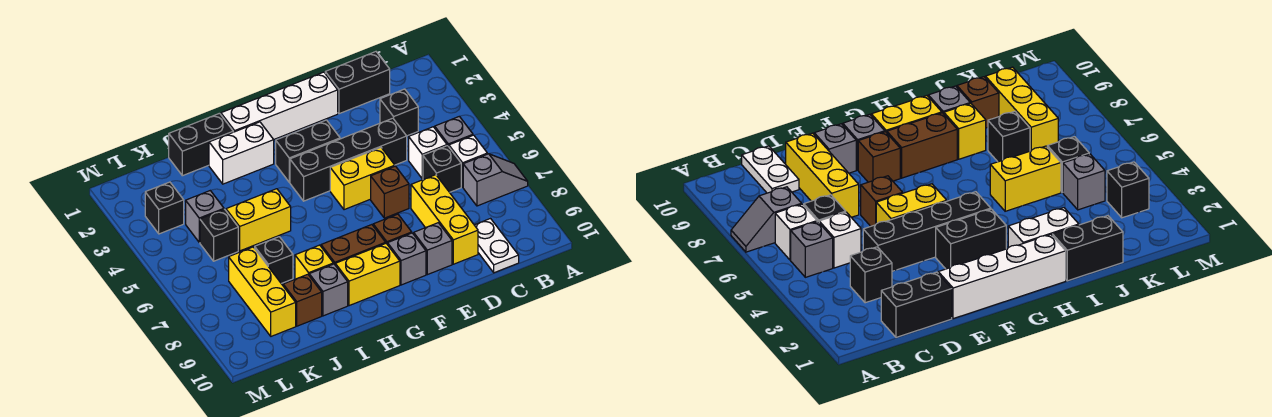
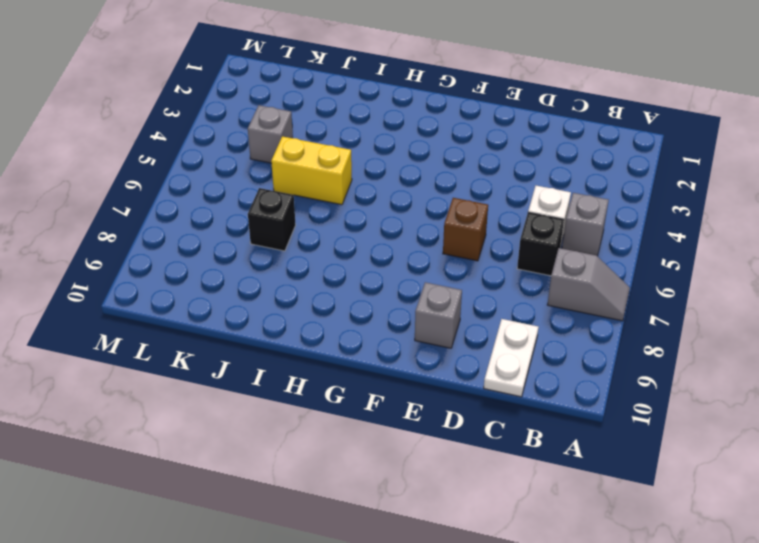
none -> white 1x1 brick [449,135,487,187]
none -> black 1x2 brick [325,52,390,114]
none -> black 1x1 brick [380,89,418,136]
none -> black 1x4 brick [290,118,407,201]

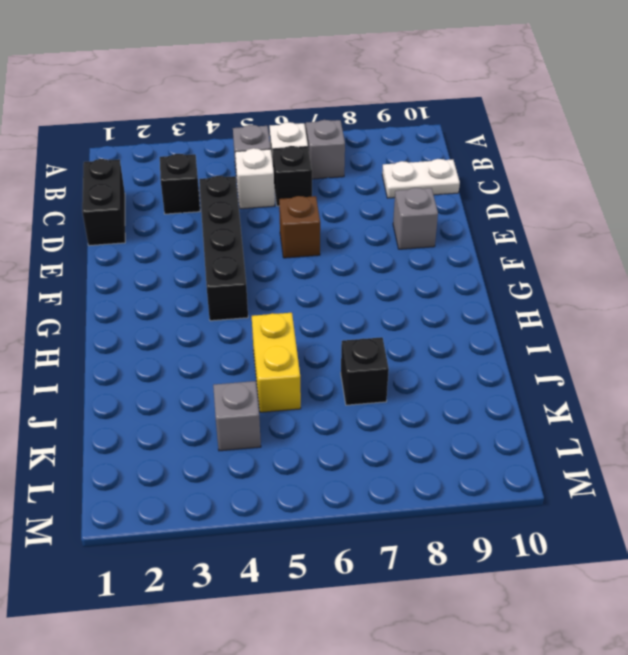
none -> yellow 1x3 brick [411,175,478,264]
none -> white 1x4 brick [221,72,338,139]
none -> yellow 1x2 brick [330,148,395,210]
none -> black 1x2 brick [276,120,340,182]

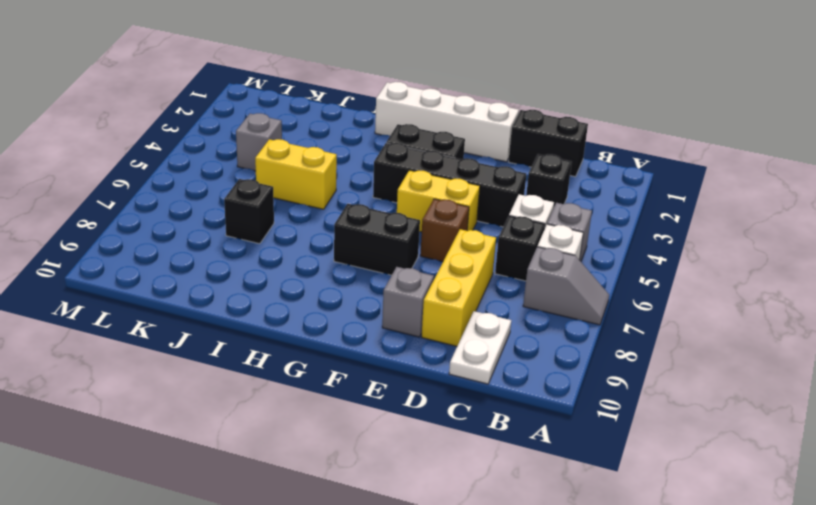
black 1x2 brick [334,204,420,275] -> black 1x2 brick moved to [169,113,233,176]
none -> brown 1x1 brick [373,214,412,245]
none -> grey 1x1 brick [388,233,426,285]
none -> brown 1x2 brick [321,225,386,264]
none -> yellow 1x2 brick [335,244,400,306]

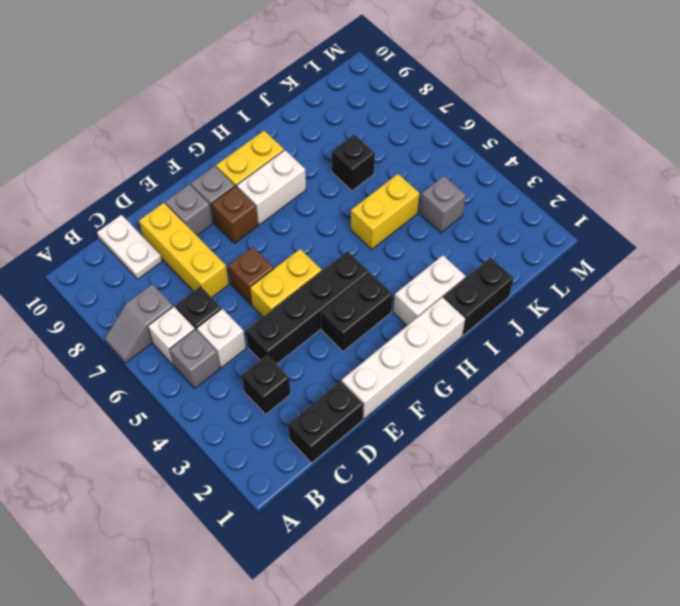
white 1x2 brick [237,150,306,225] -> brown 1x2 brick [321,225,386,264]
none -> yellow 1x1 brick [295,245,333,279]
none -> grey 1x1 brick [309,264,348,316]
none -> brown 1x1 brick [283,274,322,326]
none -> black 1x1 brick [200,209,238,261]

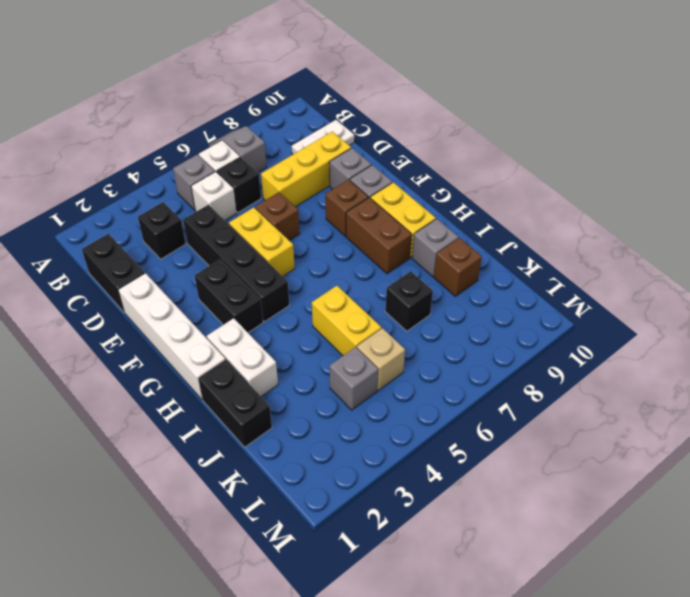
tan 1x1 brick [357,328,405,390] -> black 1x1 brick [200,209,238,261]
none -> yellow 1x1 brick [295,245,333,279]
none -> yellow 1x3 brick [229,247,296,336]
none -> black 1x1 brick [145,182,184,234]

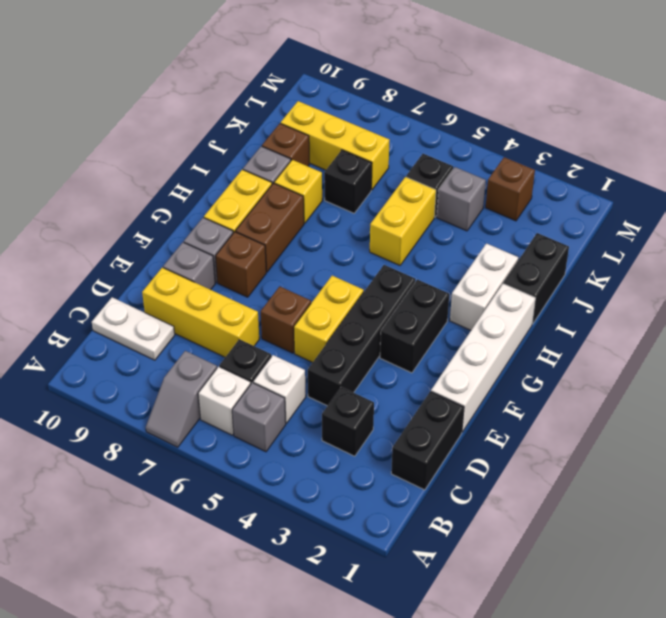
brown 1x1 brick [486,157,535,221] -> black 1x1 brick [145,182,184,234]

